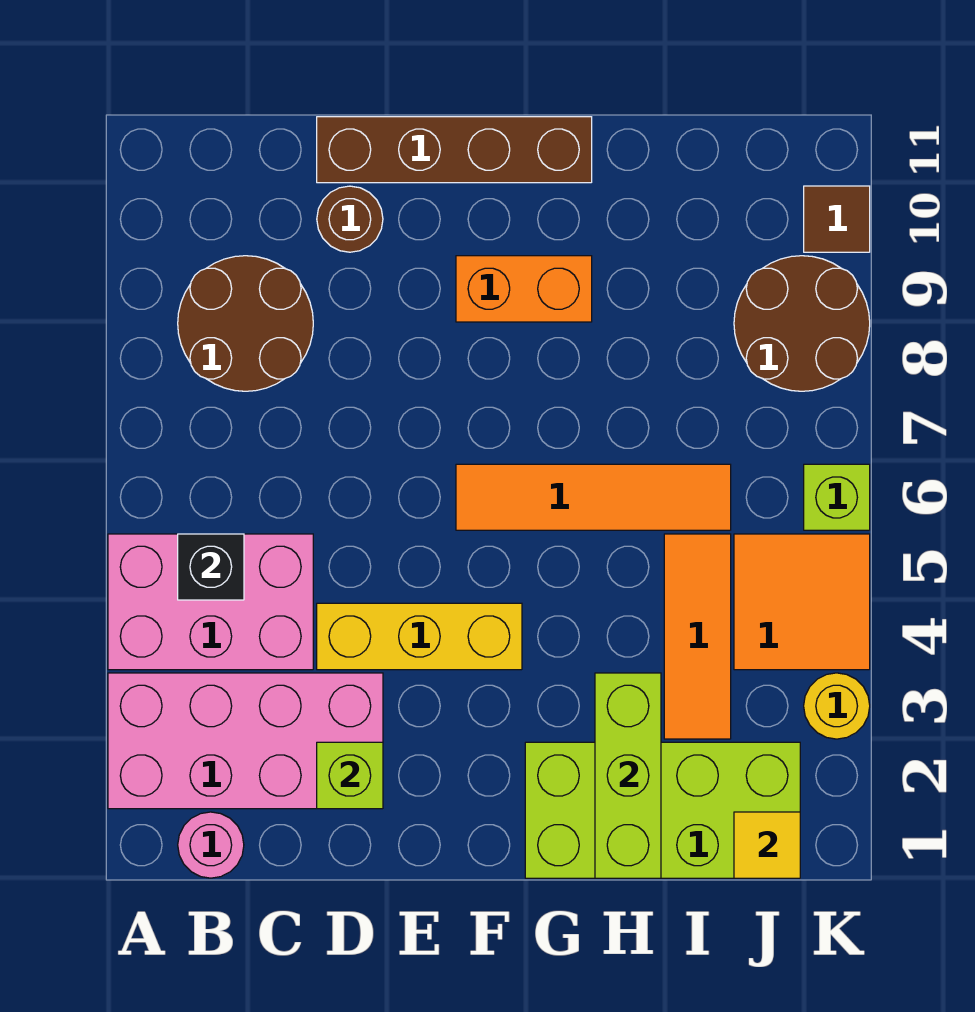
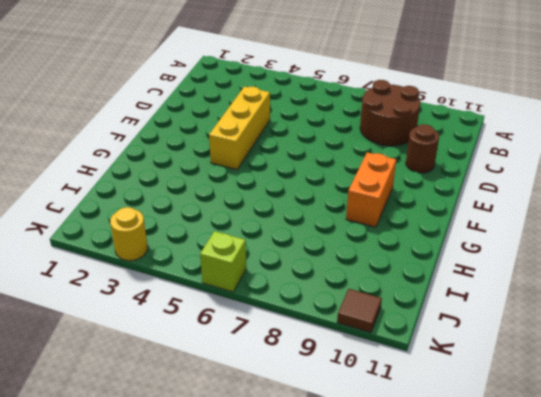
none -> pink 2x4 brick [108,673,383,809]
none -> pink 2x3 brick [108,534,313,670]
none -> pink 1x1 round brick [178,812,244,878]

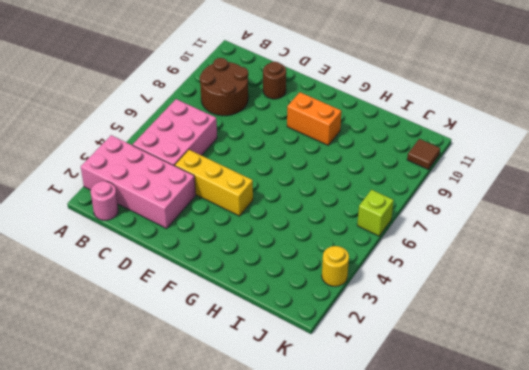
pink 2x3 brick [133,99,217,166] -> pink 2x3 brick turned to [108,534,313,670]
none -> brown 1x4 brick [317,117,592,183]
none -> orange 1x4 tile [456,464,731,530]
none -> lime 2x4 brick [525,742,800,878]

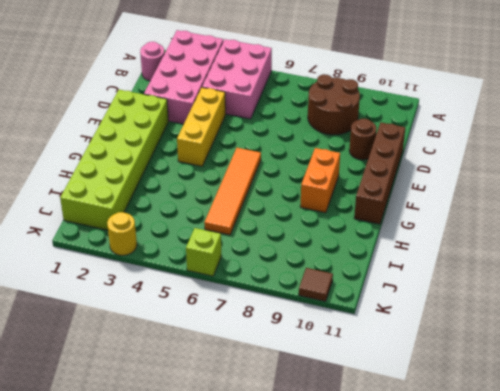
lime 2x6 brick [60,90,169,230] -> lime 2x4 brick [525,742,800,878]
none -> orange 1x3 tile [664,534,731,739]
none -> orange 2x2 tile [734,534,870,670]
none -> brown 2x2 round brick [734,256,870,391]

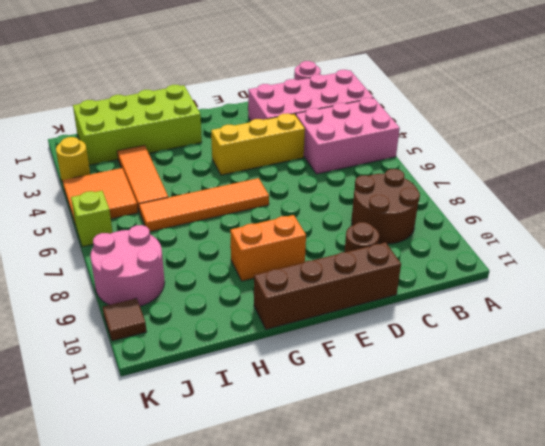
pink 2x2 round brick [91,225,165,306] -> brown 2x2 round brick [734,256,870,391]
none -> black 1x1 brick [178,534,244,600]
none -> lime 1x1 brick [317,742,383,809]
none -> lime 1x3 brick [595,673,661,878]

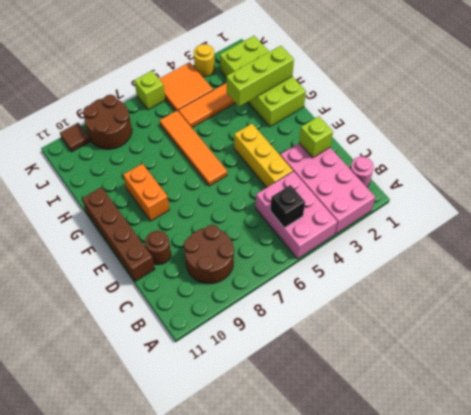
none -> yellow 1x1 tile [734,812,800,878]

